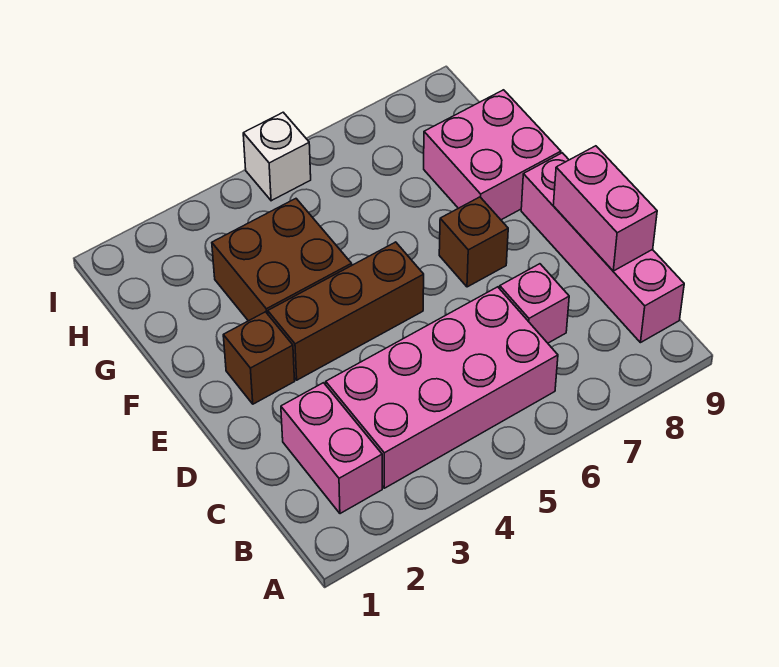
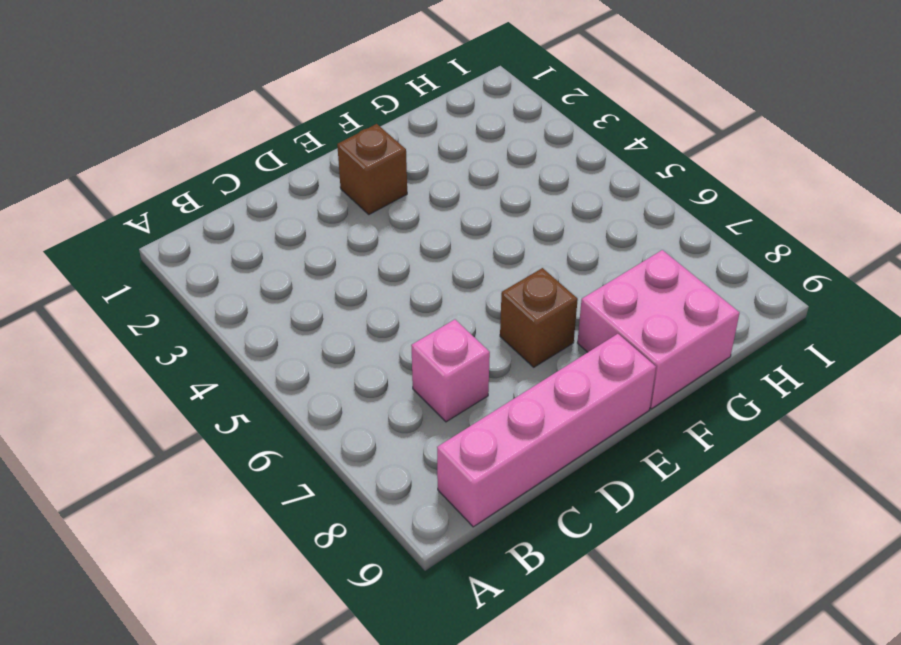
none -> pink 1x2 brick [281,383,382,514]
none -> pink 2x4 brick [326,287,558,488]

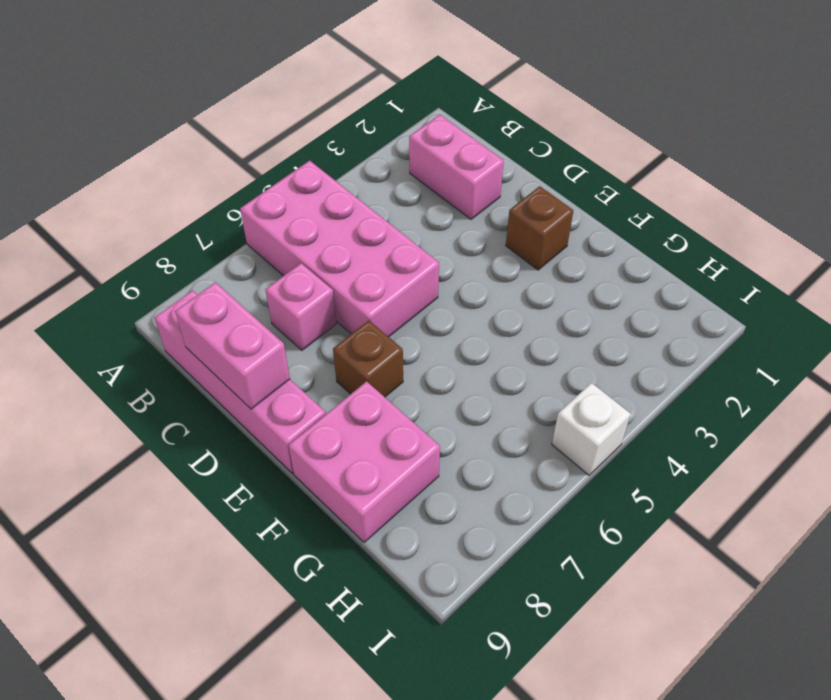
pink 2x4 brick [240,161,439,337] -> pink 2x4 brick turned to [326,287,558,488]
none -> brown 1x3 brick [268,242,424,380]
none -> brown 2x2 brick [212,199,352,321]

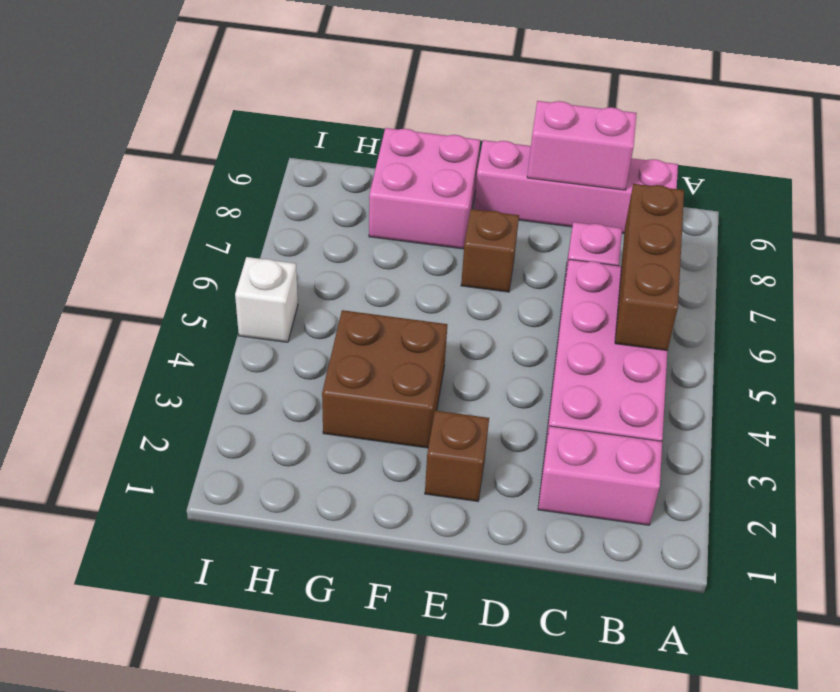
brown 1x3 brick [615,184,684,351] -> brown 1x3 brick moved to [268,242,424,380]

